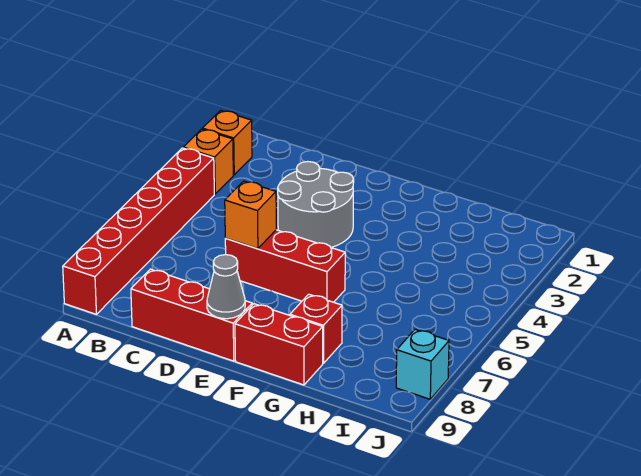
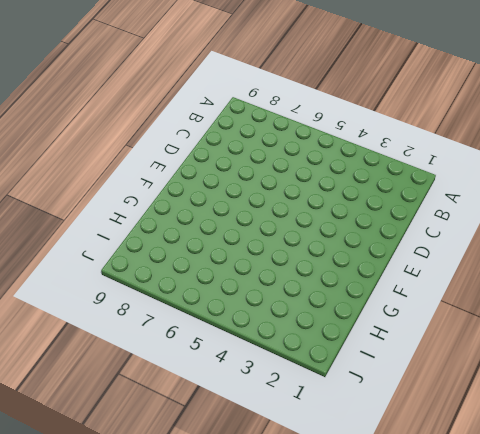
none -> orange 1x1 brick [202,110,252,175]
none -> orange 1x1 brick [183,129,233,194]

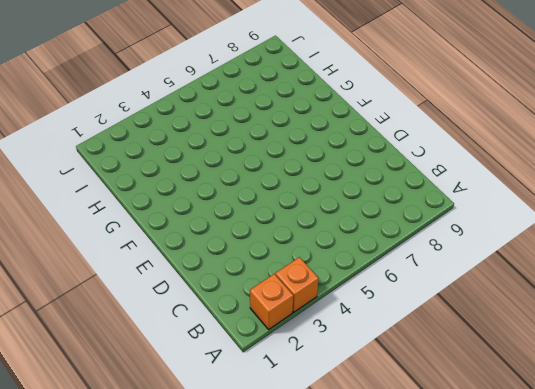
none -> red 1x6 brick [63,148,214,314]
none -> red 1x3 brick [131,269,252,361]

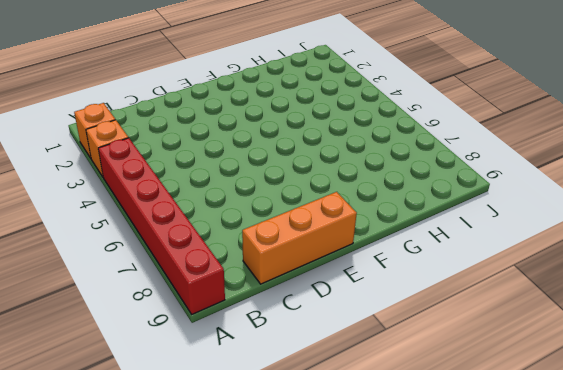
orange 1x3 brick [242,192,357,284] -> red 1x3 brick [131,269,252,361]
none -> grey 2x2 round brick [278,162,354,247]
none -> red 1x3 brick [225,230,345,302]

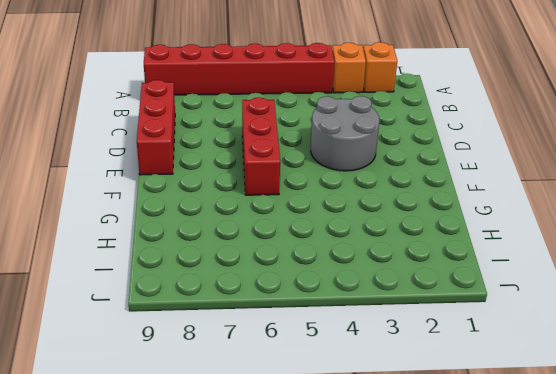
none -> red 1x2 brick [235,304,323,385]
none -> red 1x1 brick [290,294,342,363]

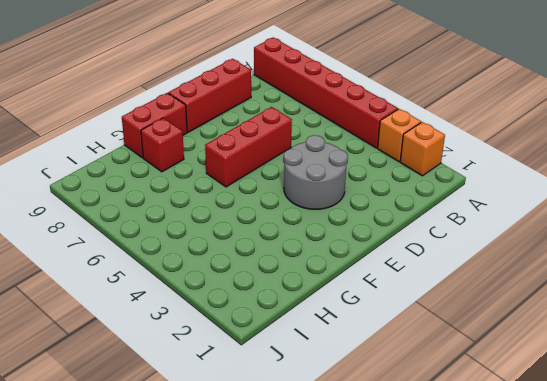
none -> cyan 1x1 brick [396,329,449,399]
none -> orange 1x1 brick [225,181,276,249]

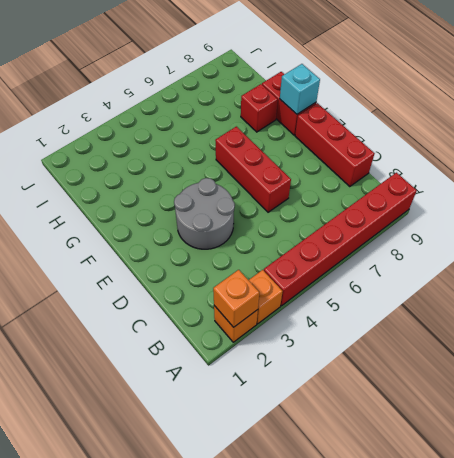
orange 1x1 brick [213,270,259,327] -> orange 1x1 brick moved to [225,181,276,249]
cyan 1x1 brick [280,64,320,114] -> cyan 1x1 brick moved to [396,329,449,399]
none -> grey 1x1 cone [207,255,245,319]

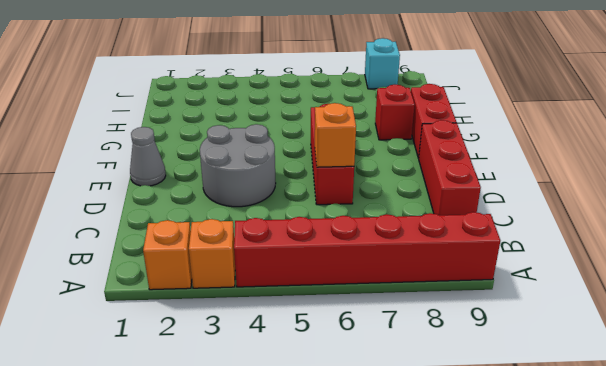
grey 1x1 cone [130,127,166,186] -> grey 1x1 cone moved to [207,255,245,319]

